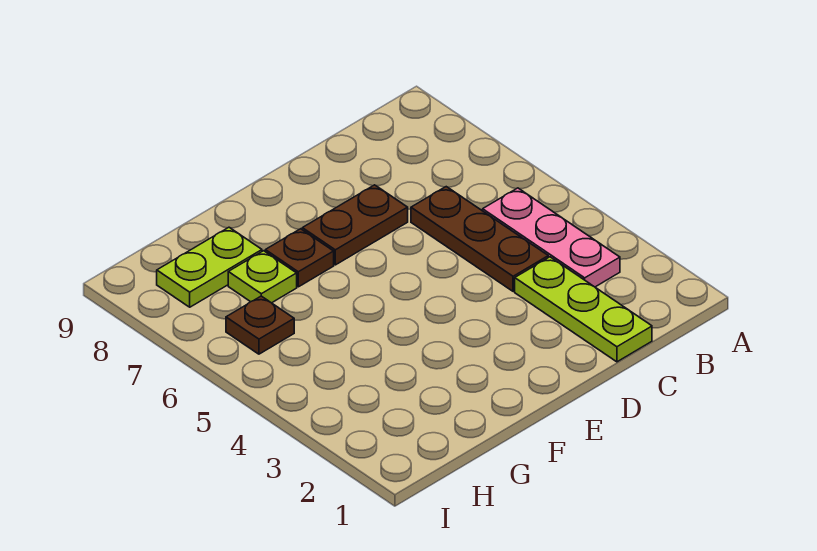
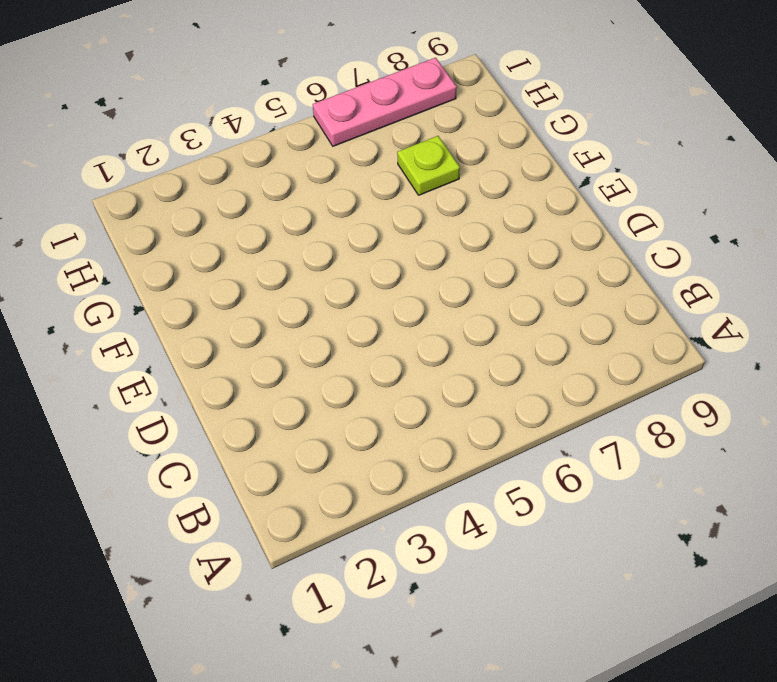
pink 1x3 plate [313,58,457,146] -> pink 1x3 plate moved to [483,188,620,287]
none -> lime 1x3 plate [515,257,652,362]
none -> brown 1x3 plate [411,187,548,291]

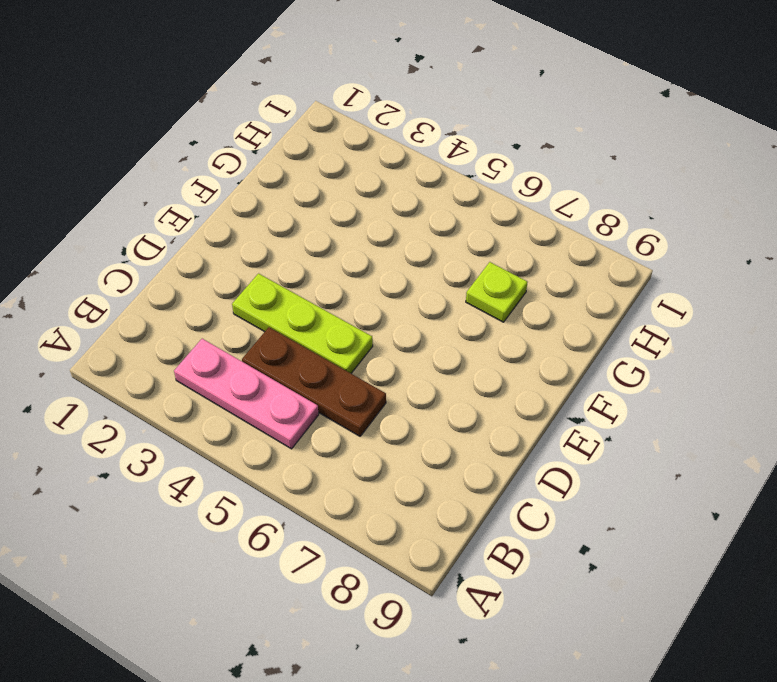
lime 1x3 plate [232,274,373,373] -> lime 1x3 plate moved to [515,257,652,362]
none -> brown 1x2 plate [302,185,408,265]
none -> brown 1x1 plate [265,229,334,287]

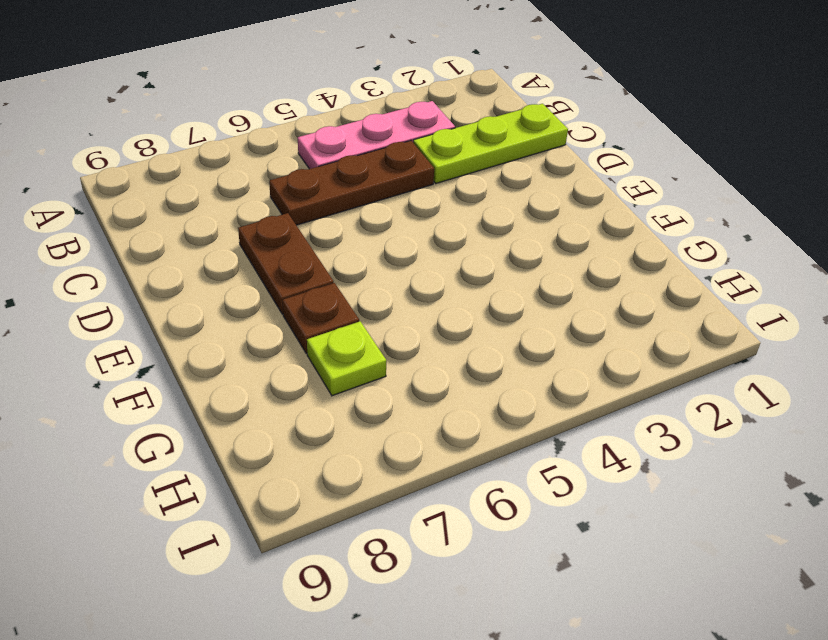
none -> lime 1x2 plate [157,227,262,307]
none -> brown 1x1 plate [226,296,294,354]

